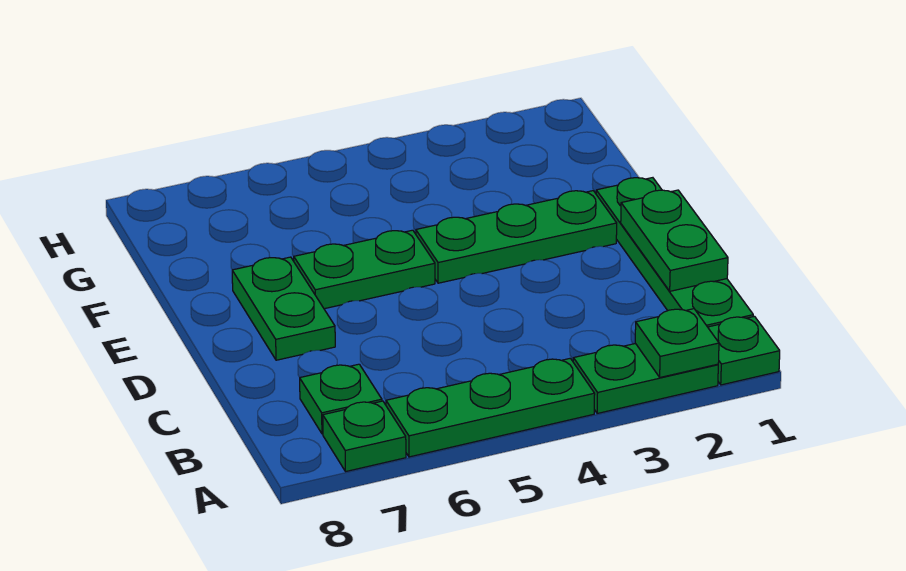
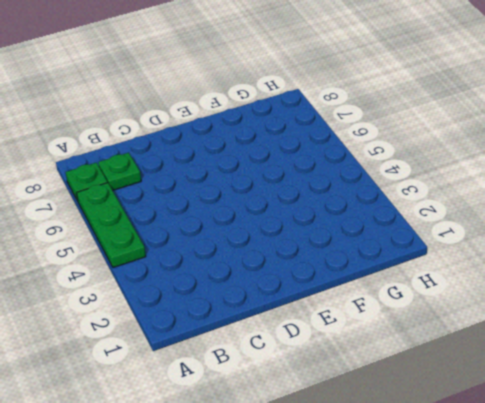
none -> green 1x1 plate [708,316,780,385]
none -> green 1x2 plate [573,343,718,413]

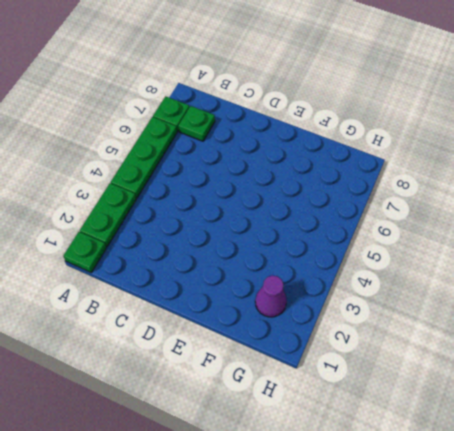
purple 1x1 cone [255,276,287,317] -> none
none -> green 1x4 plate [596,178,753,327]
none -> green 1x2 plate [232,257,335,360]

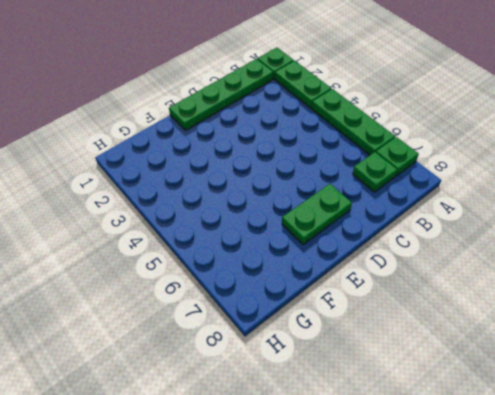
none -> green 1x3 plate [416,191,617,283]
none -> green 1x2 plate [294,230,435,309]

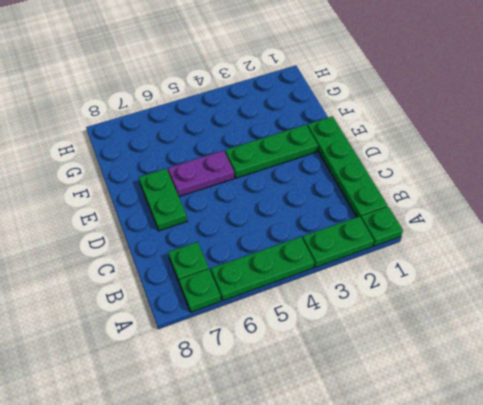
purple 1x2 plate [168,150,235,197] -> green 1x2 plate [294,230,435,309]
none -> green 1x1 plate [635,309,719,377]
none -> green 1x2 plate [621,190,728,291]

